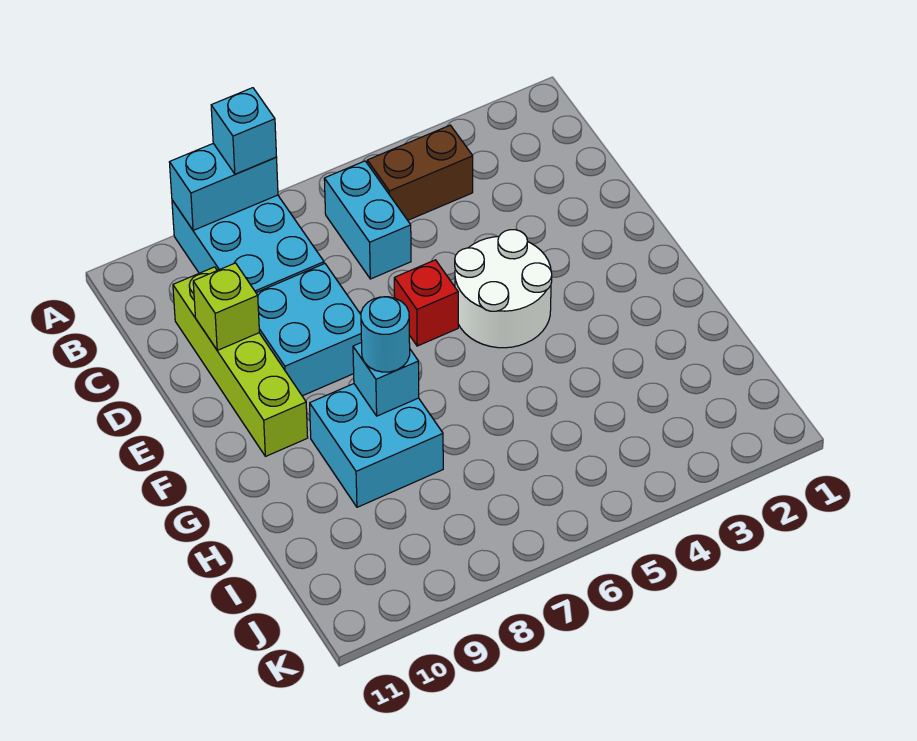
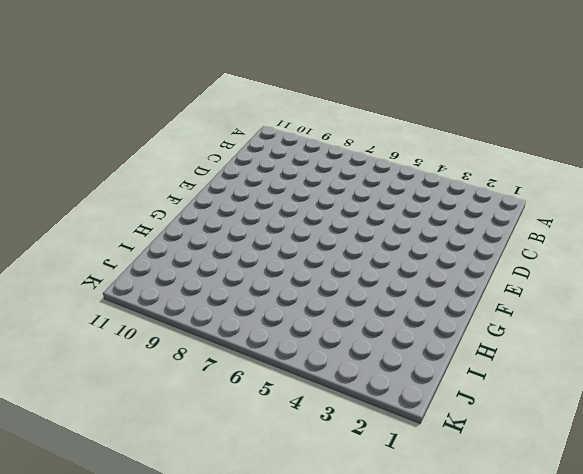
none -> cyan 2x3 brick [172,195,324,292]
none -> brown 1x2 brick [367,125,473,220]
none -> cyan 1x2 brick [324,161,411,279]

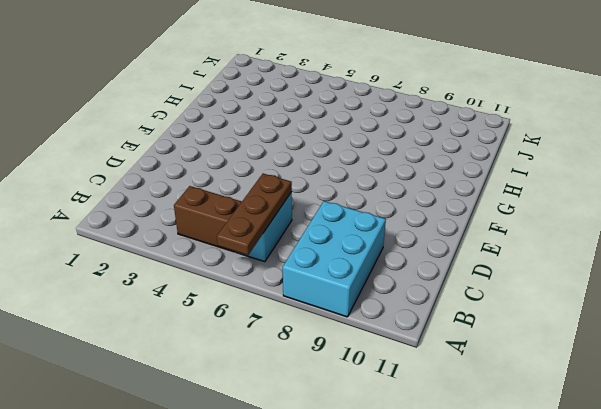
brown 1x3 plate [217,174,292,255] -> none
none -> lime 1x4 brick [173,267,308,456]
none -> cyan 2x2 brick [256,264,362,396]
none -> white 2x2 round brick [455,230,552,348]

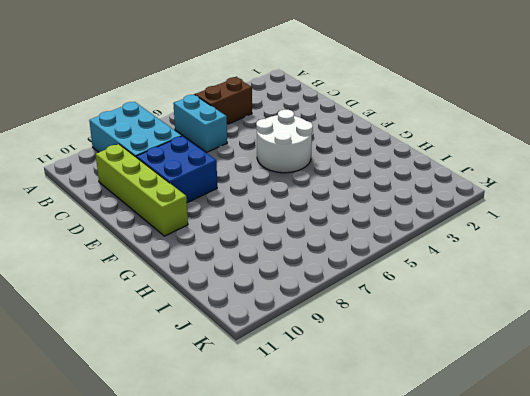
blue 2x2 brick [136,136,217,203] -> cyan 2x2 brick [256,264,362,396]
none -> red 1x1 brick [394,260,458,346]
none -> cyan 2x2 brick [310,384,443,507]
none -> cyan 1x2 brick [169,143,278,230]

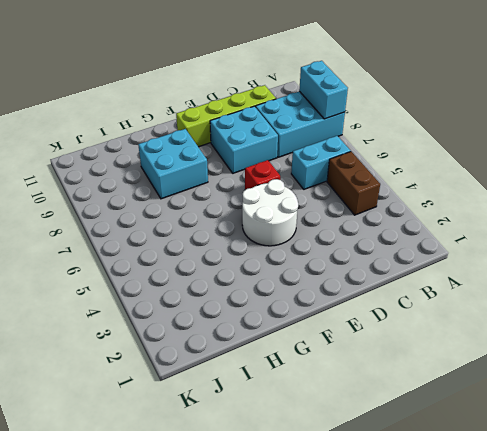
none -> lime 1x1 brick [193,263,259,350]
none -> cyan 1x1 brick [353,342,419,416]
none -> cyan 1x1 brick [211,88,277,174]

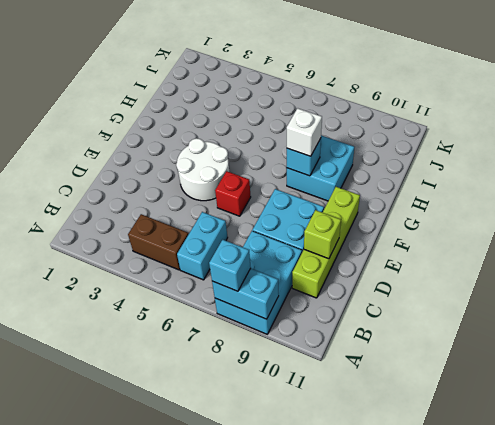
white 1x1 brick [287,108,322,156] -> cyan 1x1 round brick [361,297,410,372]

